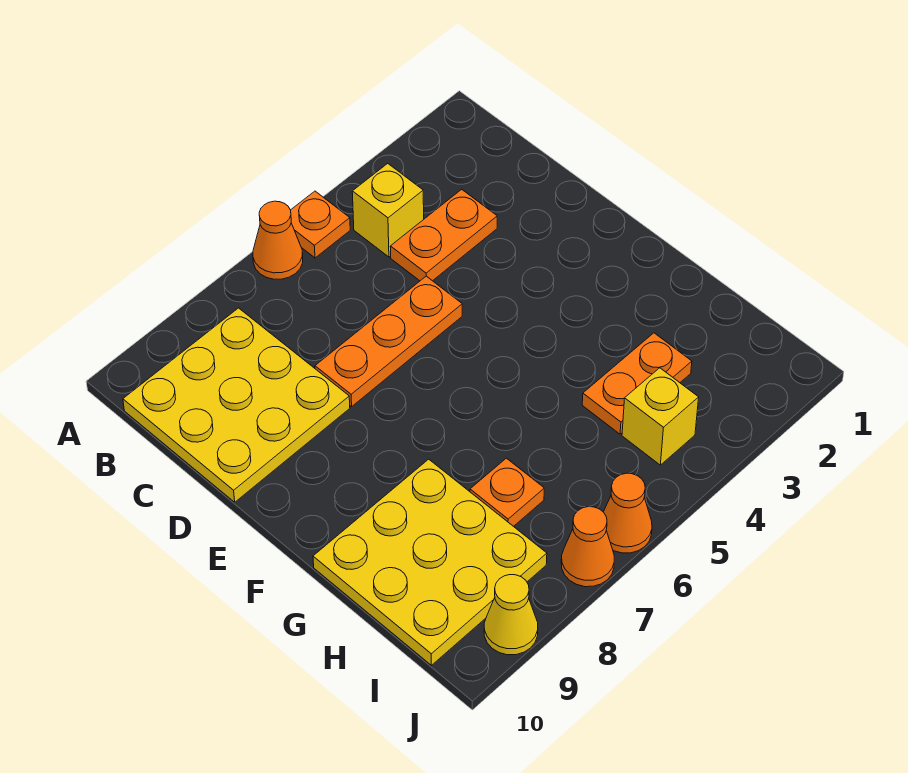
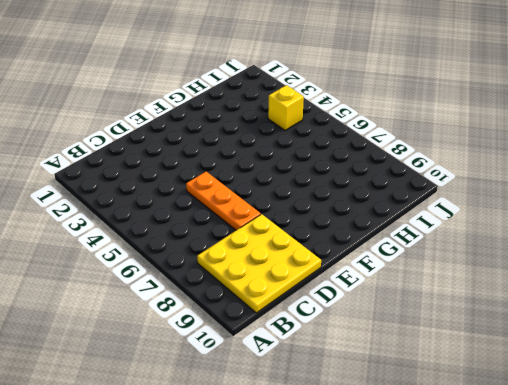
none -> orange 1x1 plate [291,191,350,258]
none -> orange 1x1 cone [253,201,303,279]
none -> yellow 1x1 brick [352,164,424,257]

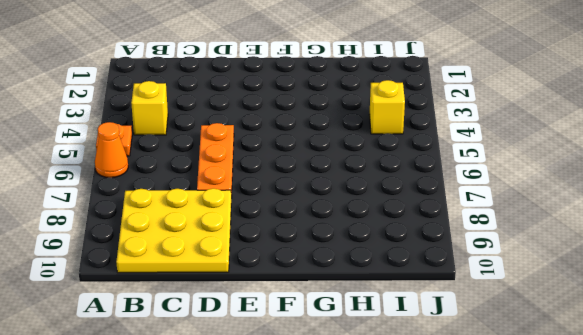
none -> orange 1x2 plate [390,189,497,281]
none -> yellow 3x3 plate [313,459,547,665]
none -> orange 1x2 plate [582,333,692,434]

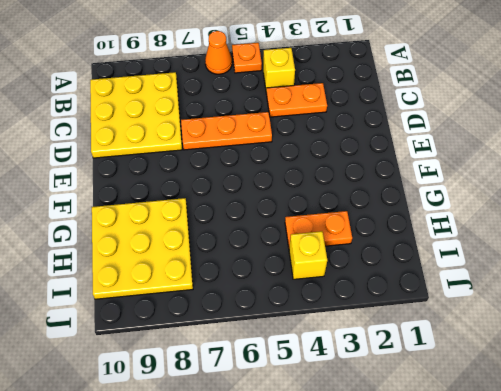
none -> orange 1x1 plate [470,458,544,526]
none -> orange 1x1 cone [604,473,652,553]
none -> orange 1x1 cone [561,507,614,587]

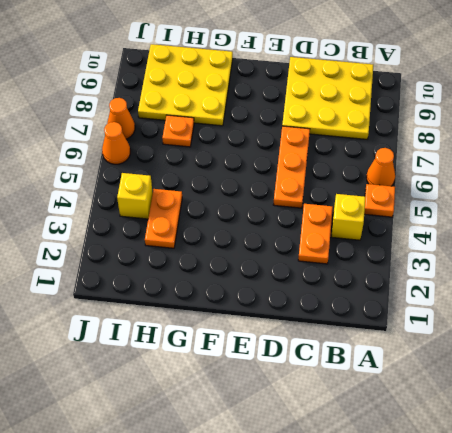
none -> yellow 1x1 cone [484,575,538,655]

